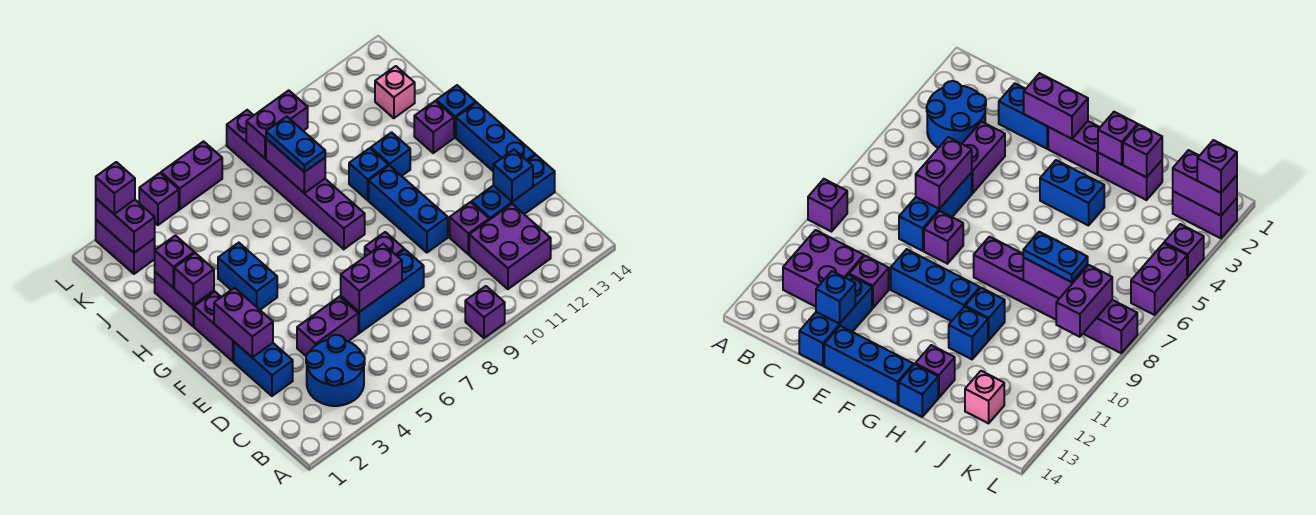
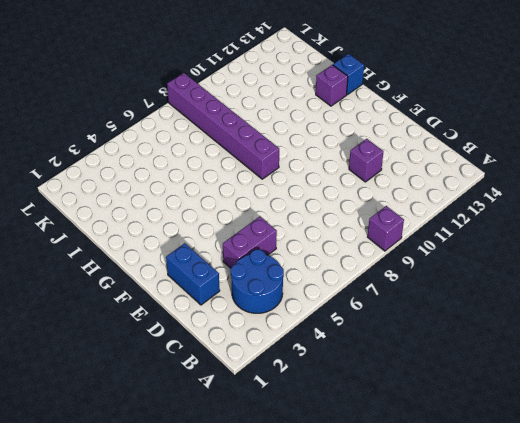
none -> purple 2x2 brick [469,204,551,289]
none -> blue 1x3 brick [341,250,424,333]
none -> blue 1x3 brick [472,155,555,220]
none -> purple 1x1 brick [365,232,404,256]

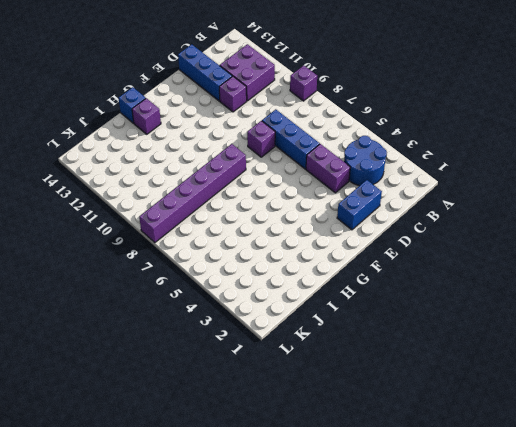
none -> blue 1x3 brick [369,165,448,253]
none -> blue 1x3 brick [456,103,535,171]
none -> purple 1x2 brick [194,292,234,361]
none -> blue 1x2 brick [218,243,277,310]

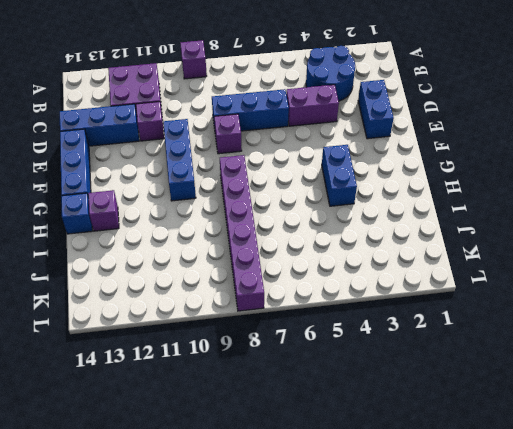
none -> purple 1x2 brick [194,292,234,361]
none -> purple 1x2 brick [155,272,214,326]
none -> blue 1x1 brick [349,148,389,200]
none -> blue 1x1 brick [371,132,410,176]

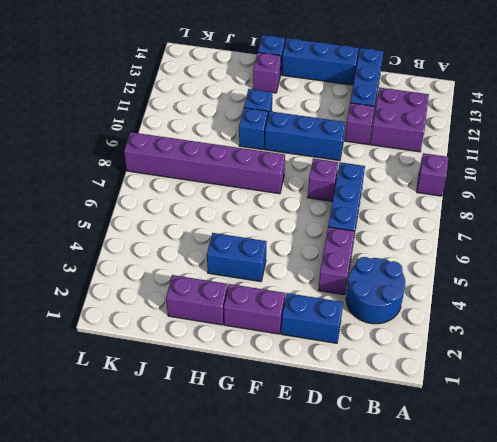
none -> pink 1x1 brick [375,66,415,118]
none -> purple 1x2 brick [96,220,155,274]
none -> purple 1x1 brick [139,173,179,225]
none -> purple 1x2 brick [161,141,222,209]

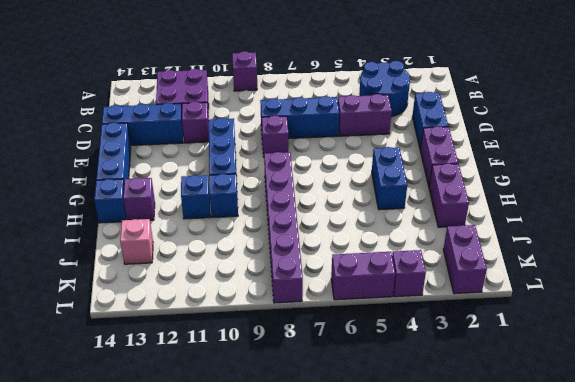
none -> purple 1x2 brick [341,244,402,312]
none -> blue 1x1 brick [493,150,533,202]
none -> purple 1x2 brick [214,288,273,358]
none -> purple 1x1 brick [174,253,214,305]

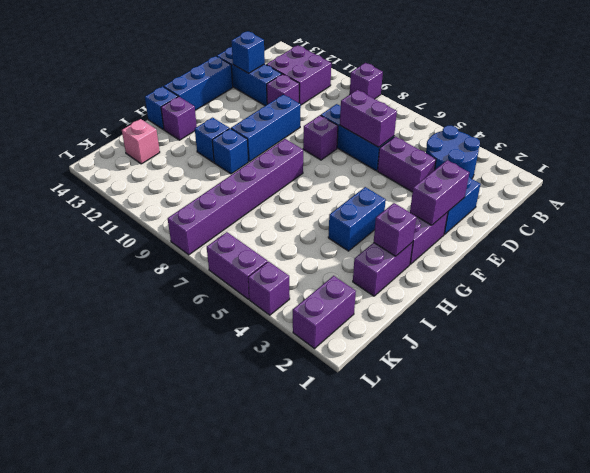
none -> purple 1x1 brick [155,236,194,288]
none -> purple 1x2 brick [266,139,325,193]
none -> purple 1x2 brick [96,199,155,253]
none -> purple 1x2 brick [246,90,308,158]

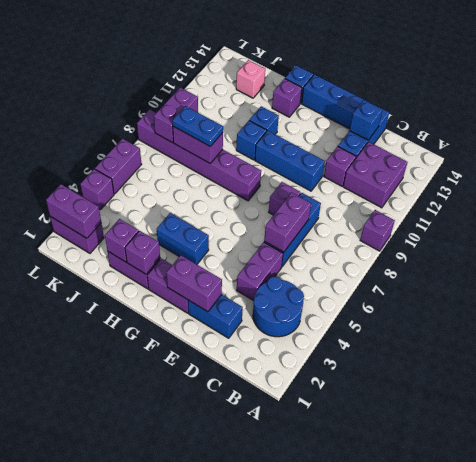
none -> purple 1x1 brick [96,162,135,214]

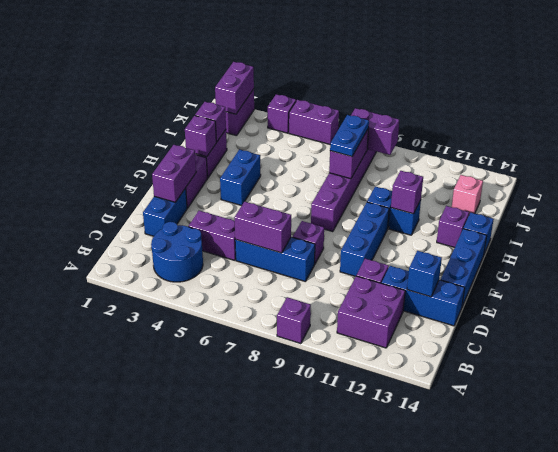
purple 1x1 brick [391,171,423,214] -> purple 1x1 brick moved to [96,162,135,214]

